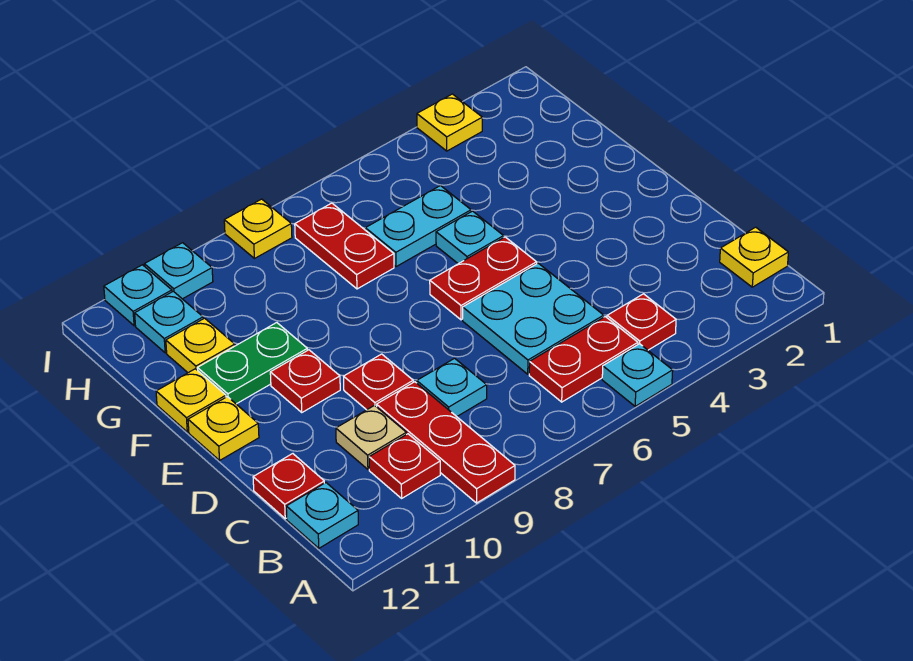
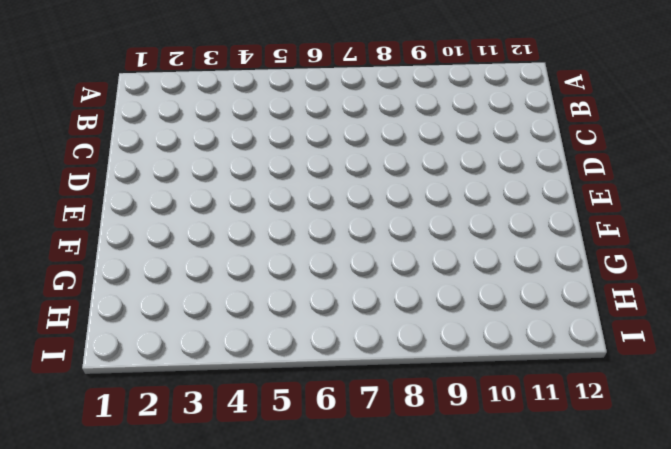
none -> cyan 1x1 plate [602,344,673,406]
none -> red 1x3 plate [377,382,515,503]
none -> yellow 1x1 plate [720,227,788,287]

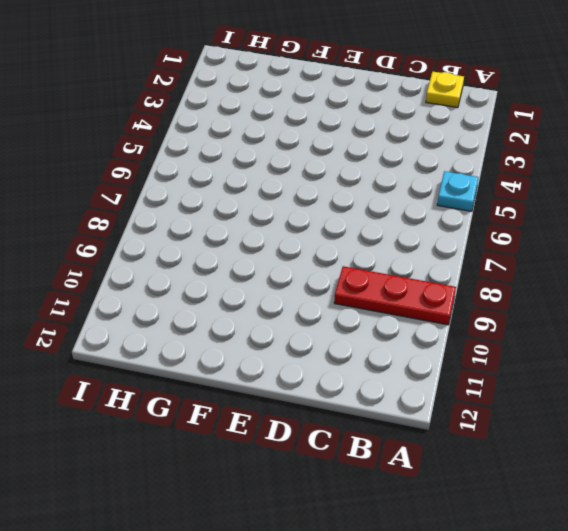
none -> red 1x1 plate [607,294,676,350]
none -> red 1x2 plate [529,317,638,402]
none -> red 1x1 plate [369,434,440,498]

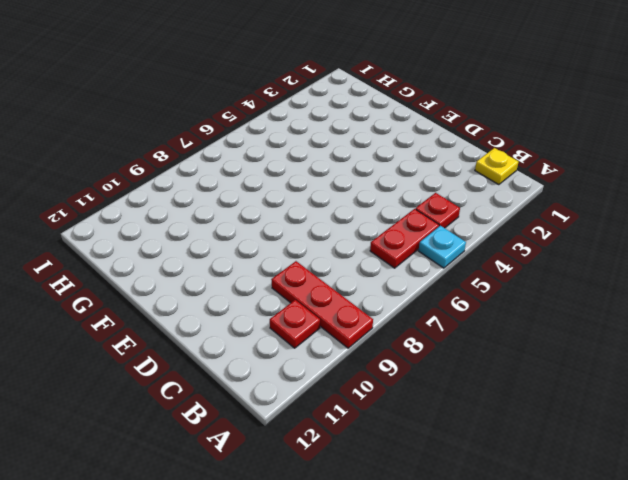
none -> cyan 1x1 plate [286,483,358,548]
none -> cyan 2x2 plate [463,263,604,374]
none -> cyan 1x1 plate [417,358,487,417]

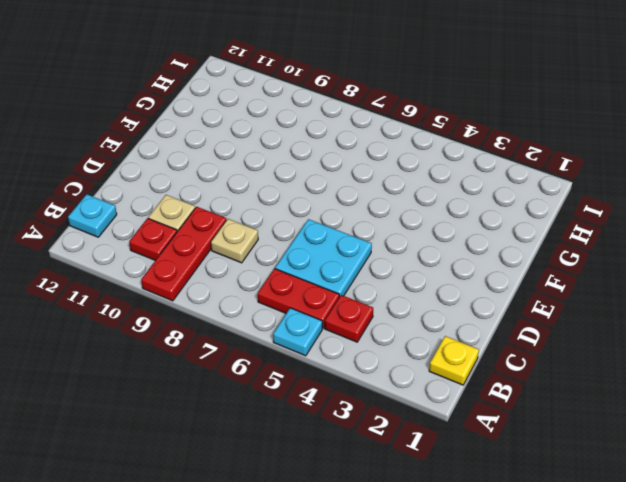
tan 1x1 plate [211,219,258,263] -> cyan 1x1 plate [417,358,487,417]
none -> red 1x1 plate [253,454,324,519]
none -> red 1x1 plate [344,354,413,410]
none -> red 1x2 plate [430,237,537,320]

